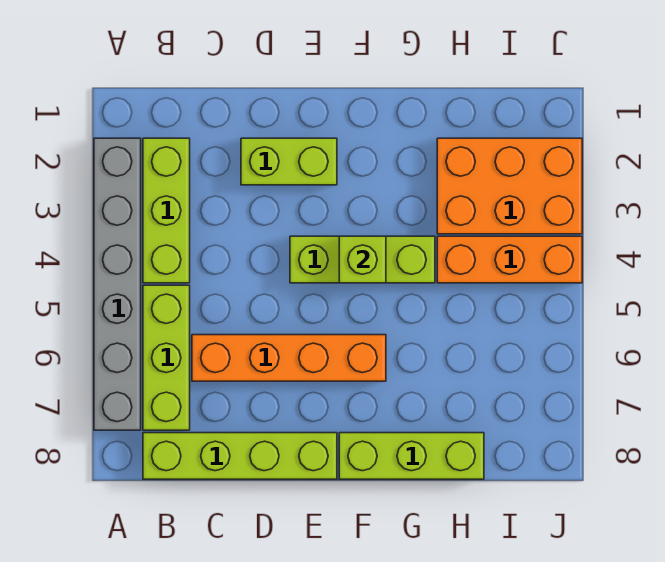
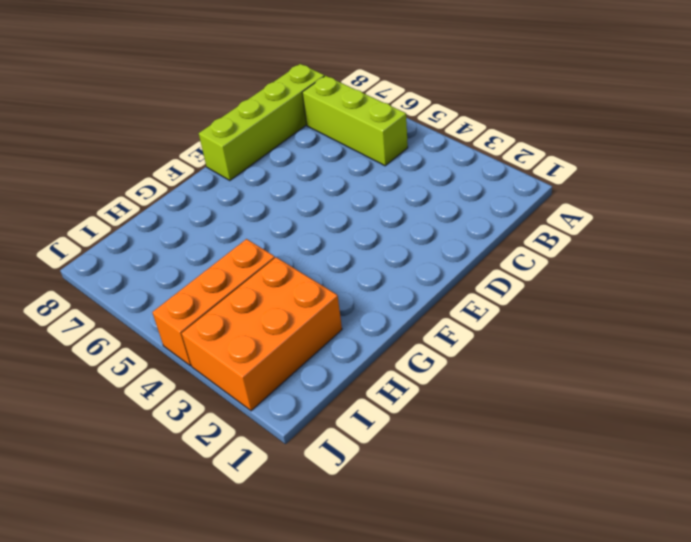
none -> grey 1x6 brick [94,138,141,430]
none -> lime 1x3 brick [143,138,190,283]

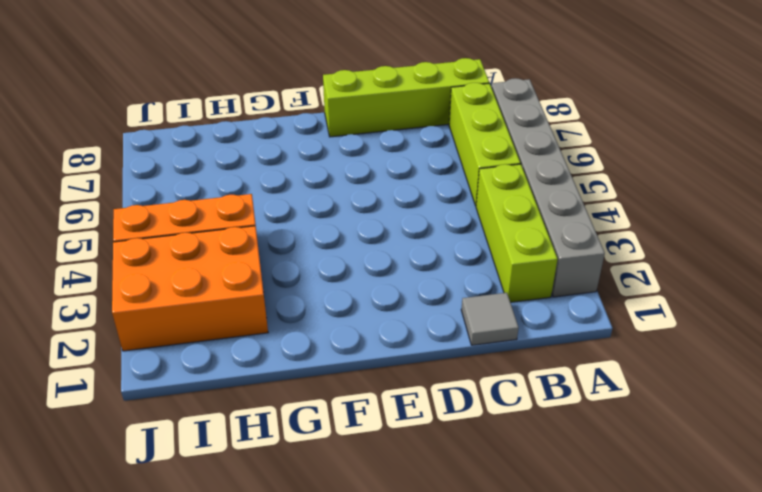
grey 1x1 tile [461,293,519,345] -> none
none -> orange 1x4 brick [192,335,386,381]
none -> lime 1x2 brick [241,138,337,185]

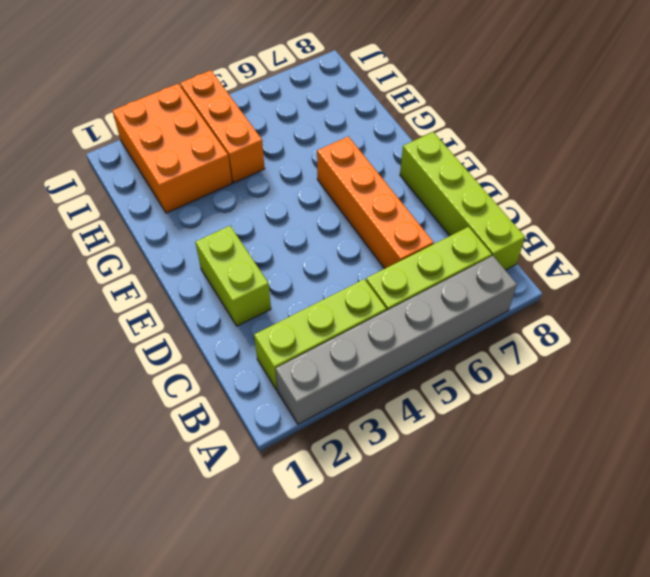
none -> lime 1x3 brick [290,236,435,283]
none -> lime 1x3 brick [339,433,484,479]

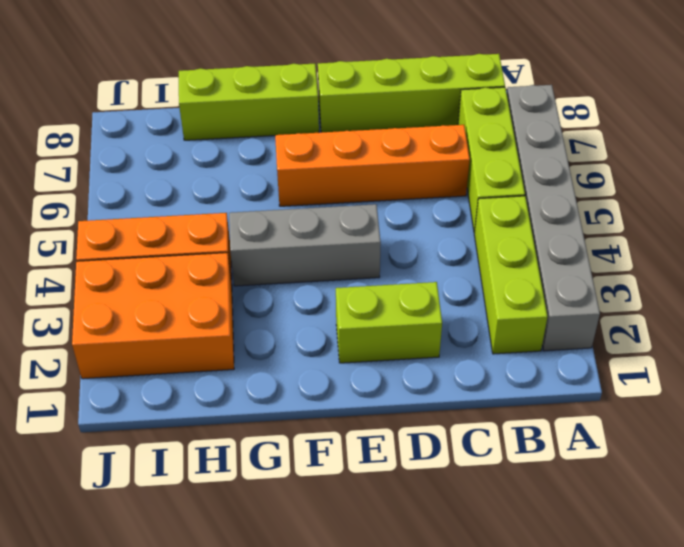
grey 1x3 brick [229,204,381,286] -> lime 1x3 brick [290,236,435,283]
none -> lime 1x1 brick [339,236,386,283]

